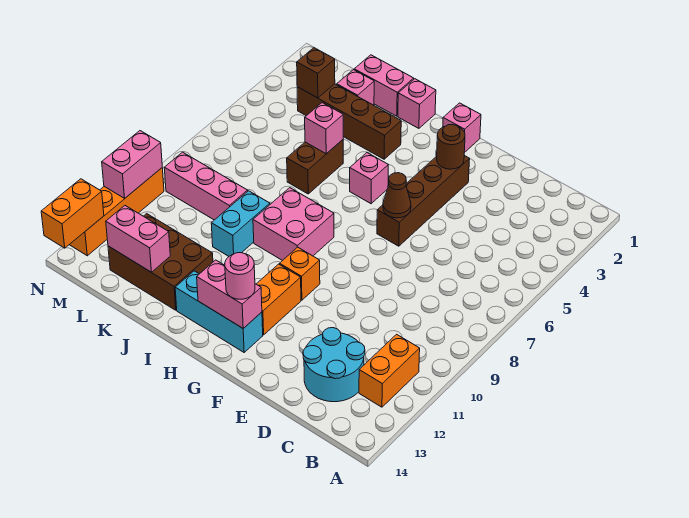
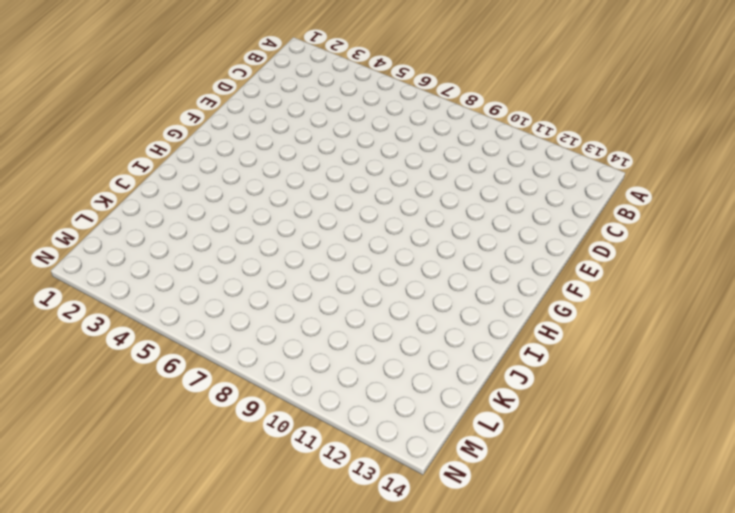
none -> orange 1x2 brick [359,334,420,407]
none -> cyan 2x2 round brick [303,328,365,402]
none -> brown 1x4 brick [377,156,470,246]

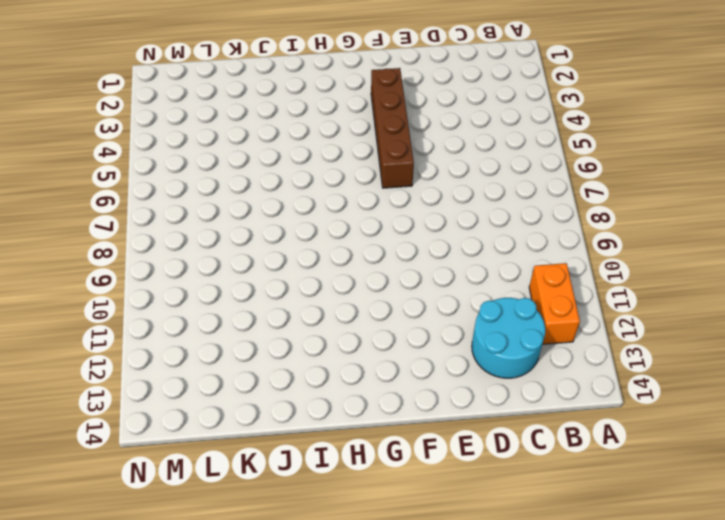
none -> pink 1x1 brick [443,103,481,153]
none -> orange 1x1 brick [280,247,320,300]
none -> orange 1x2 brick [257,264,301,335]

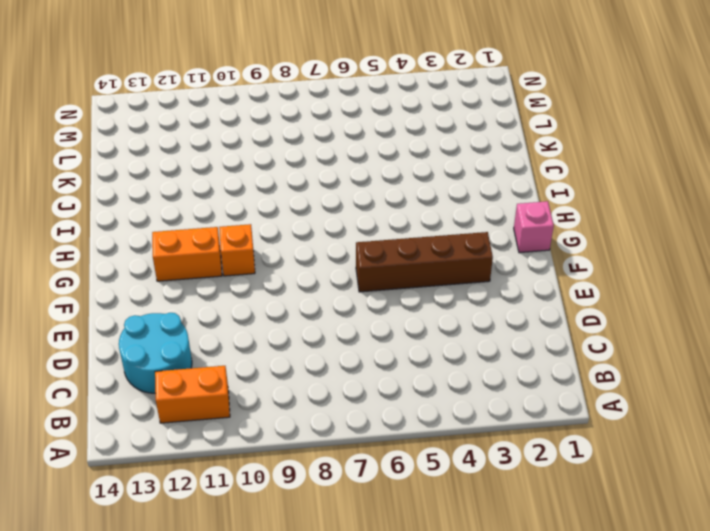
none -> cyan 1x3 brick [175,271,263,352]
none -> pink 1x1 brick [350,153,388,204]
none -> pink 2x2 brick [253,188,334,261]

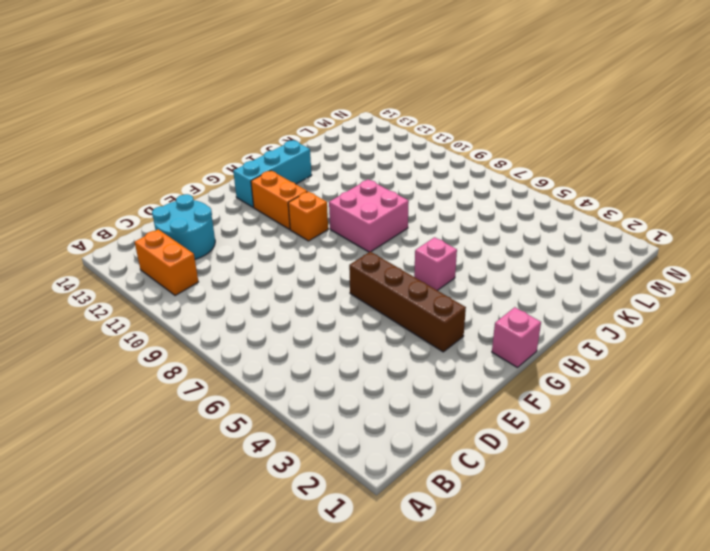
none -> pink 1x1 brick [398,79,436,128]
none -> brown 1x4 brick [297,84,401,159]
none -> pink 1x2 brick [354,55,414,116]

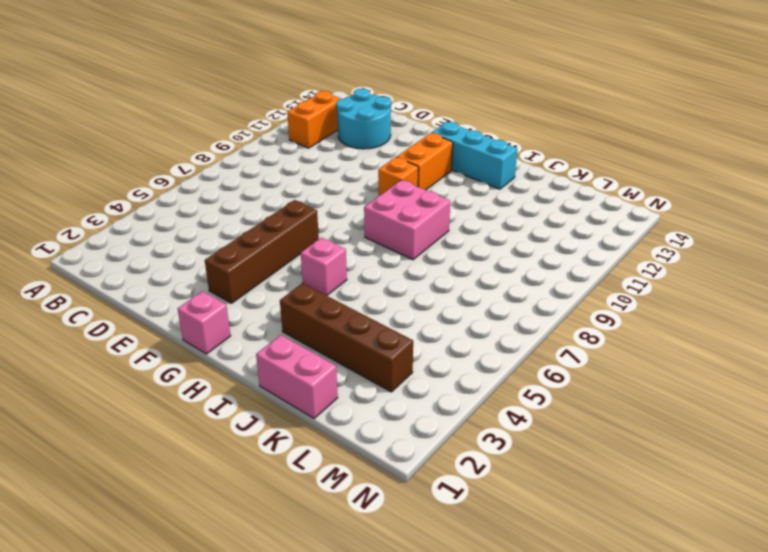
none -> pink 1x1 brick [398,79,436,128]
none -> brown 1x2 brick [287,140,343,194]
none -> cyan 1x2 brick [211,191,270,256]

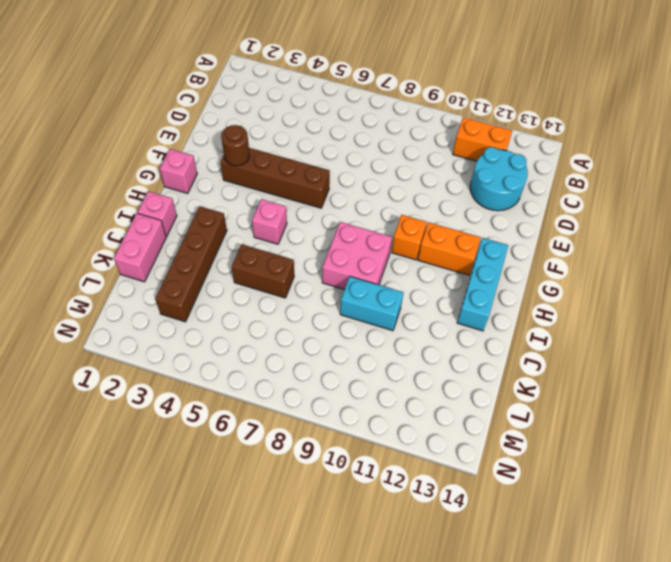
none -> brown 2x3 brick [108,214,213,310]
none -> pink 1x1 brick [337,70,374,105]
none -> pink 1x3 brick [164,152,248,220]

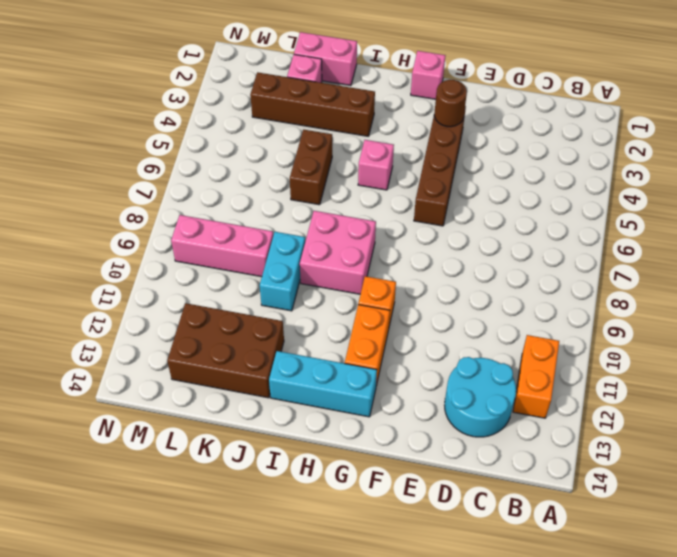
none -> pink 1x1 brick [398,79,436,128]
none -> orange 1x4 brick [69,168,164,256]
none -> brown 1x1 cone [383,173,411,218]

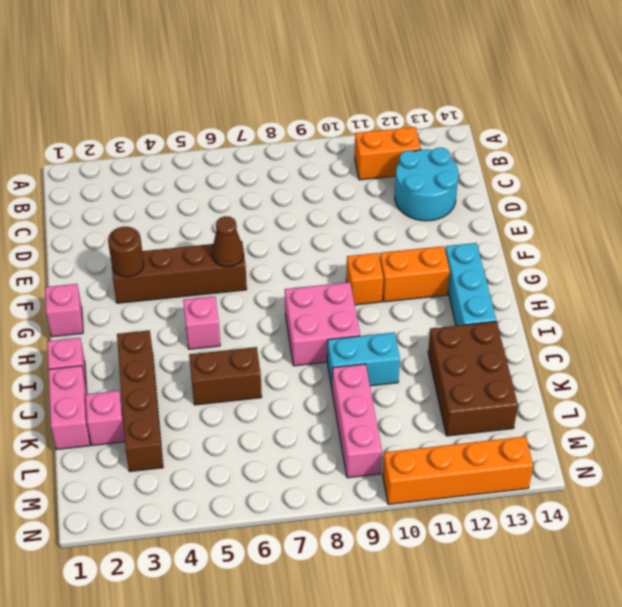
none -> pink 1x2 brick [197,260,262,328]
none -> pink 1x1 brick [305,103,343,154]
none -> pink 1x2 brick [106,206,170,272]

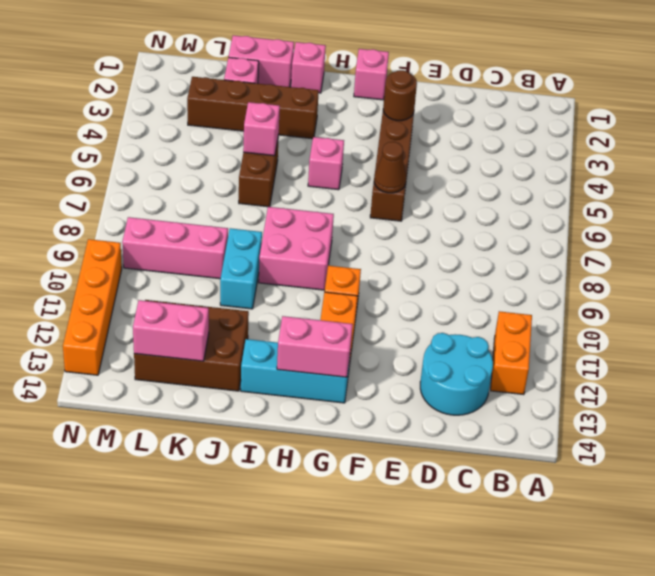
none -> brown 1x1 brick [297,48,335,98]
none -> pink 1x2 brick [102,131,162,198]
none -> orange 1x2 brick [41,179,104,248]

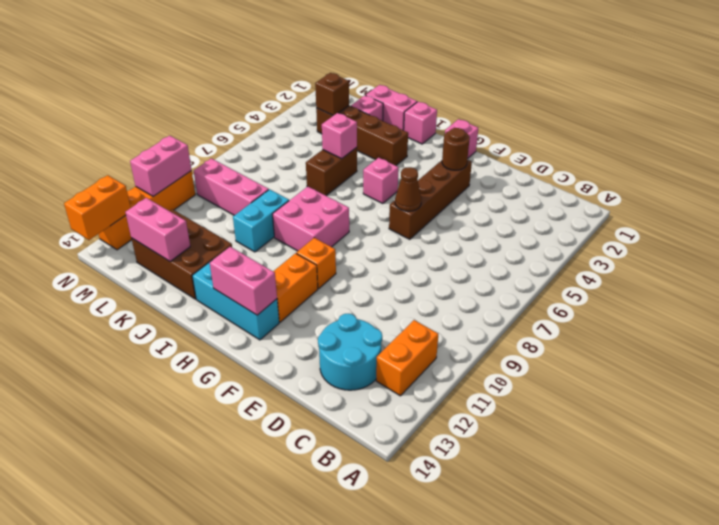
none -> pink 1x1 round brick [225,253,255,299]

